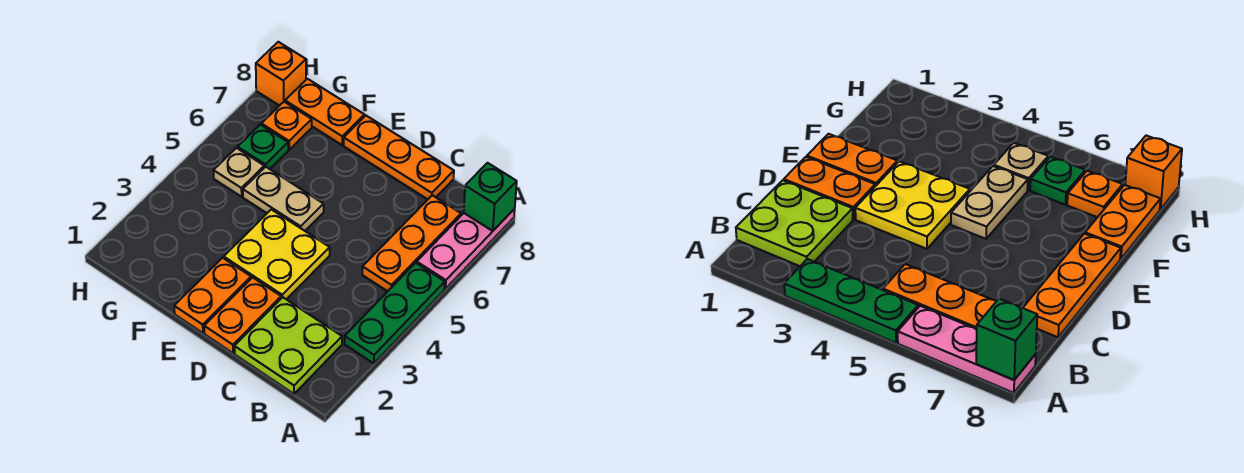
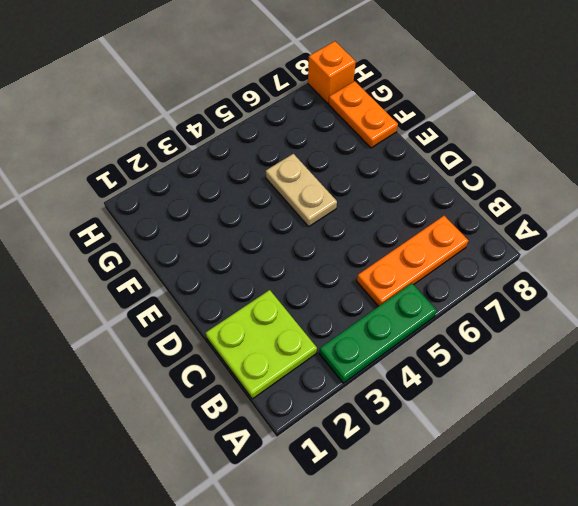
none -> pink 1x3 plate [417,209,515,289]
none -> orange 1x3 plate [344,116,454,199]
none -> orange 1x2 plate [204,278,281,353]

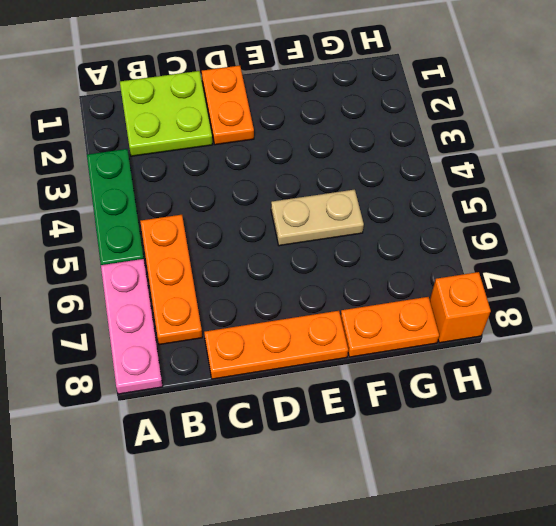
none -> yellow 2x2 plate [224,209,330,300]
none -> orange 1x2 plate [174,258,251,333]
none -> tan 1x1 plate [214,148,264,197]

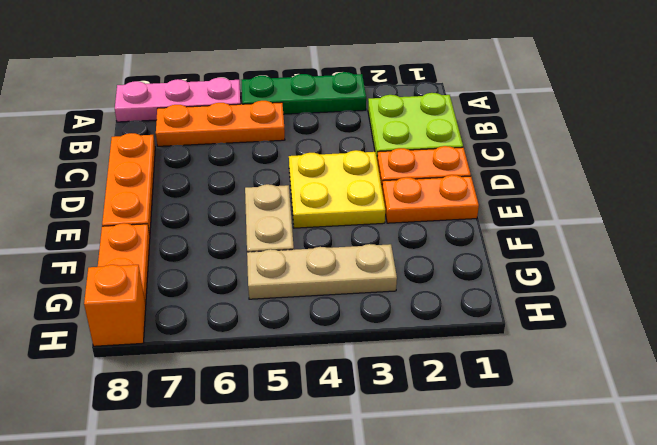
tan 1x3 plate [247,244,397,299] -> tan 1x1 plate [214,148,264,197]
none -> green 1x1 plate [238,125,288,169]
none -> orange 1x1 plate [261,102,312,150]
none -> green 1x1 brick [464,163,517,231]

